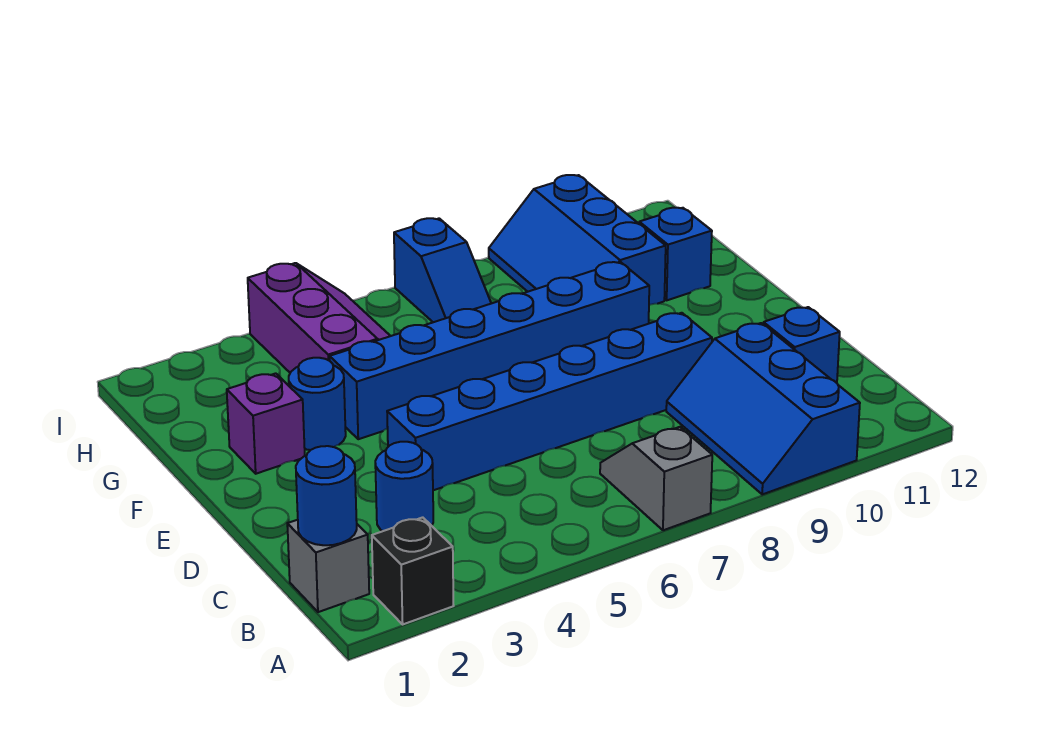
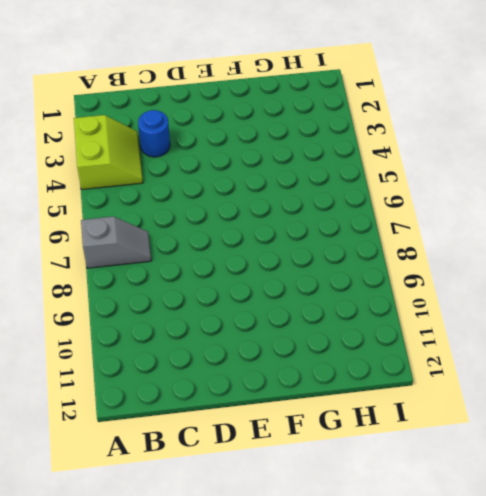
lime 2x2 slope [74,115,143,189] -> none
none -> black 1x1 brick [372,517,454,624]
none -> blue 2x3 slope [666,323,860,494]
none -> grey 1x1 brick [287,520,369,612]

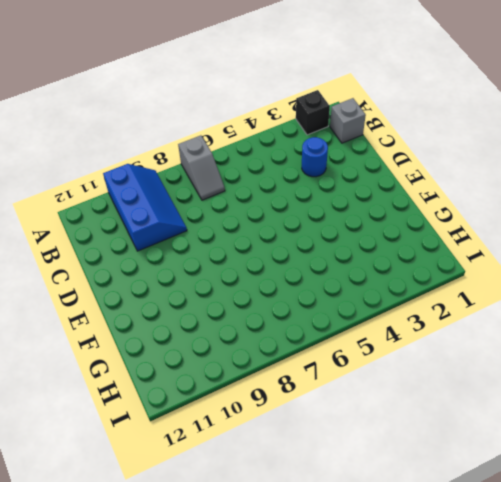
none -> blue 1x1 brick [763,307,840,383]
none -> blue 1x6 brick [387,313,712,490]
none -> purple 1x1 brick [227,373,305,474]

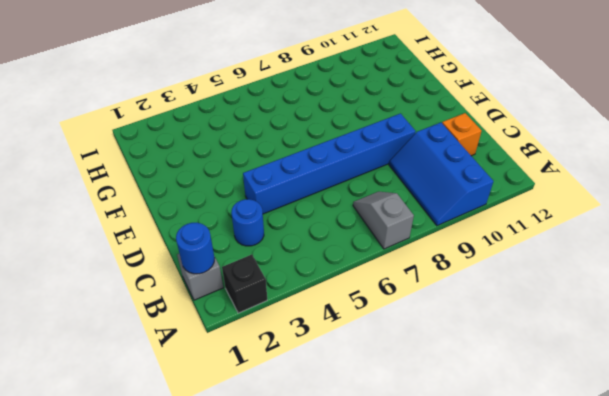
orange 1x1 brick [442,113,481,156] -> blue 1x1 brick [763,307,840,383]
none -> purple 1x1 brick [227,373,305,474]
none -> blue 1x1 round brick [289,358,346,450]
none -> blue 1x6 brick [330,262,649,439]

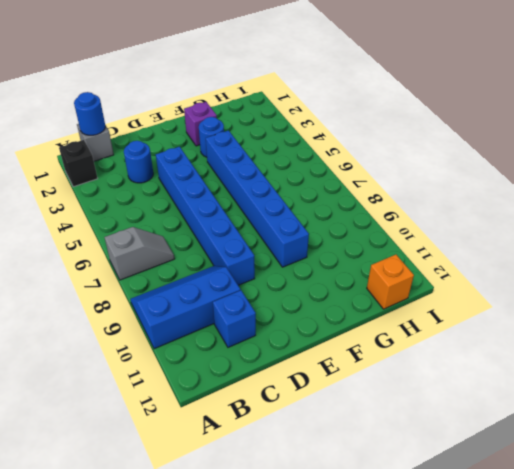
orange 1x1 brick [367,255,414,309] -> none
none -> purple 2x3 slope [248,263,390,373]
none -> blue 2x3 slope [489,175,666,305]
none -> blue 1x1 brick [639,208,712,300]

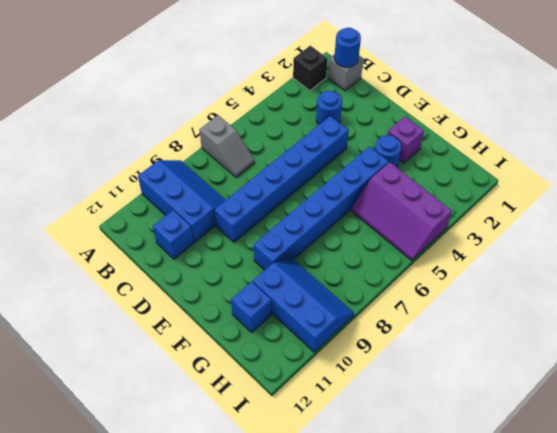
none -> blue 1x2 slope [394,218,491,322]

